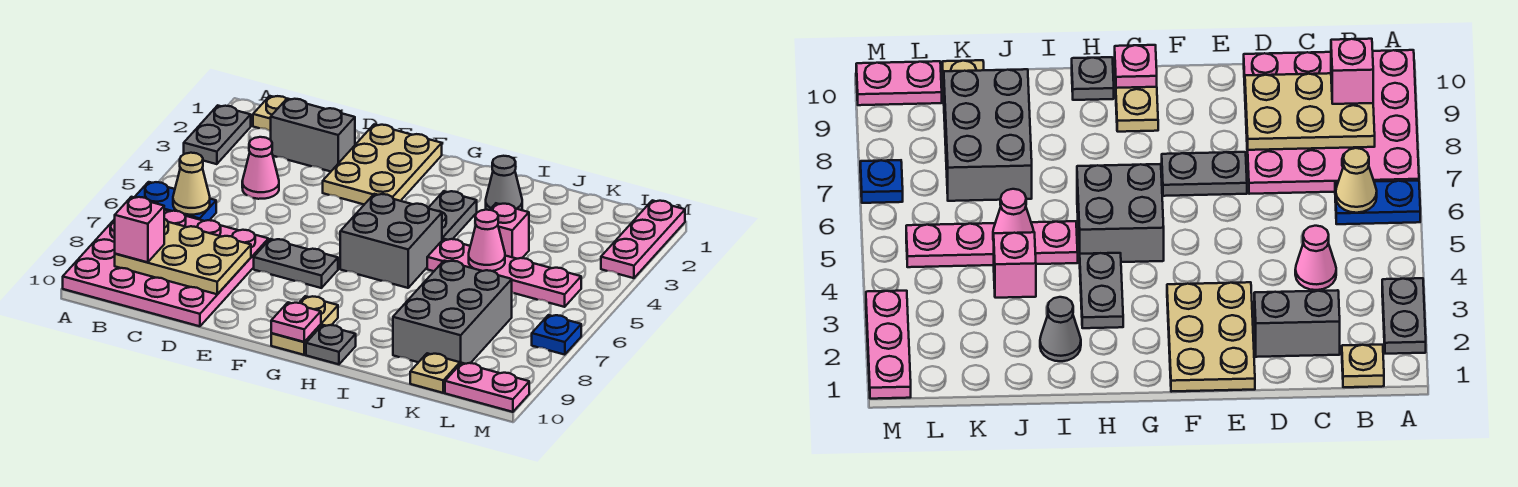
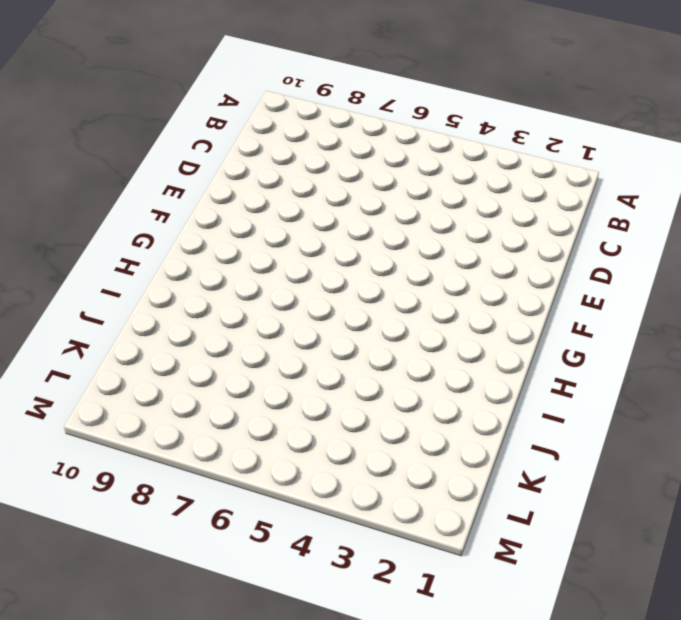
none -> grey 1x2 plate [184,105,251,164]
none -> blue 1x2 plate [134,182,216,221]
none -> pink 4x4 plate [63,210,268,326]

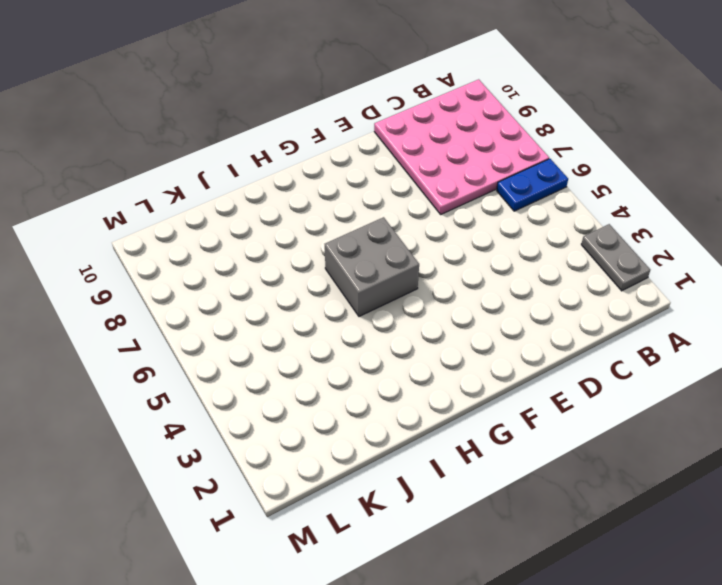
none -> tan 1x1 plate [253,96,287,131]
none -> grey 1x2 brick [271,99,355,172]
none -> pink 1x1 cone [242,137,279,199]

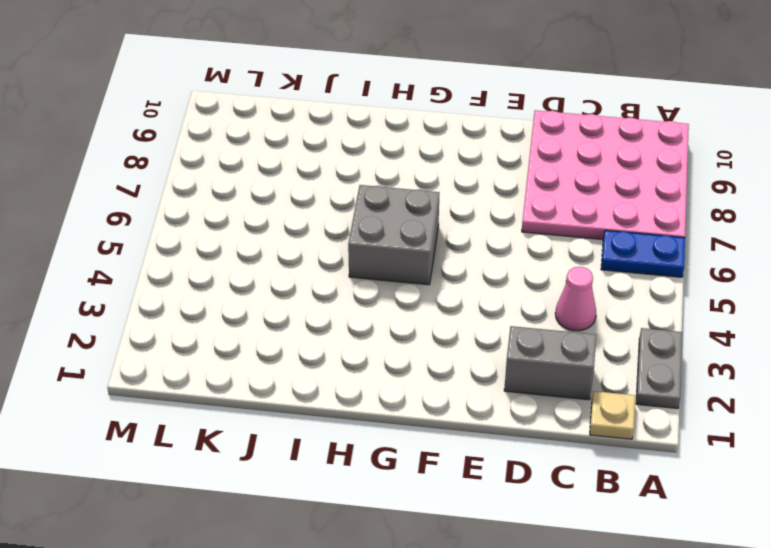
none -> tan 2x3 plate [323,124,442,204]
none -> grey 1x2 plate [254,239,338,288]
none -> tan 1x2 plate [271,296,338,355]

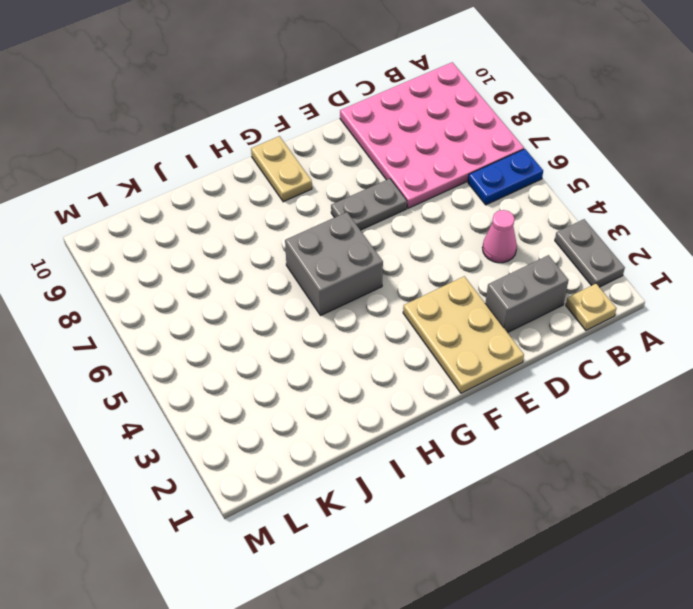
none -> grey 1x2 plate [428,191,477,240]
none -> grey 1x1 plate [306,325,356,364]
none -> grey 1x1 cone [486,156,522,210]

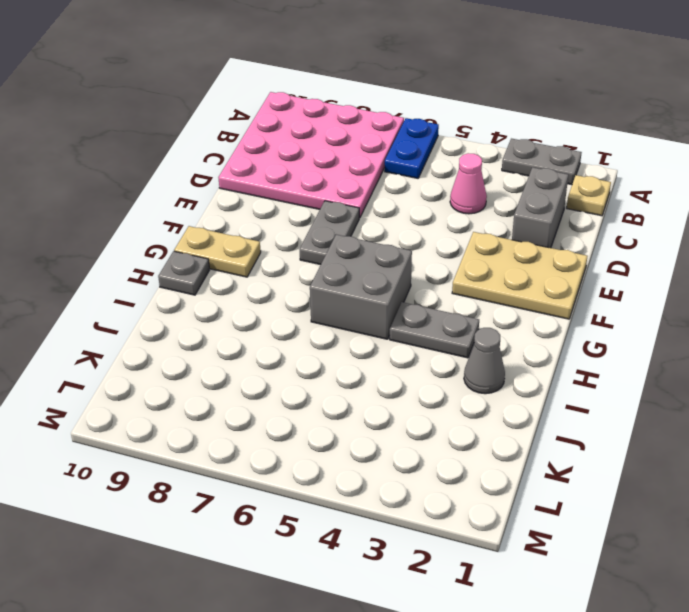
none -> pink 1x4 plate [427,239,581,307]
none -> pink 1x1 brick [490,203,529,259]
none -> grey 2x3 brick [393,261,512,364]

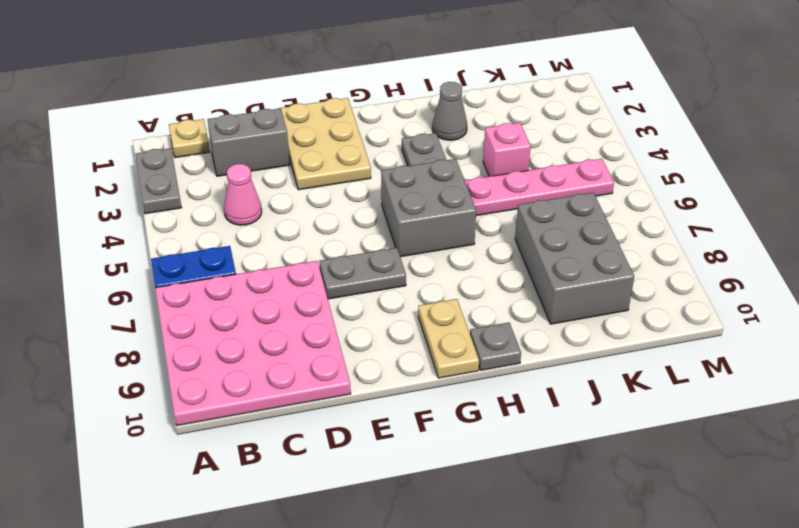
none -> tan 1x1 plate [410,353,460,393]
none -> pink 1x2 plate [445,363,529,412]
none -> pink 1x3 plate [601,200,685,278]

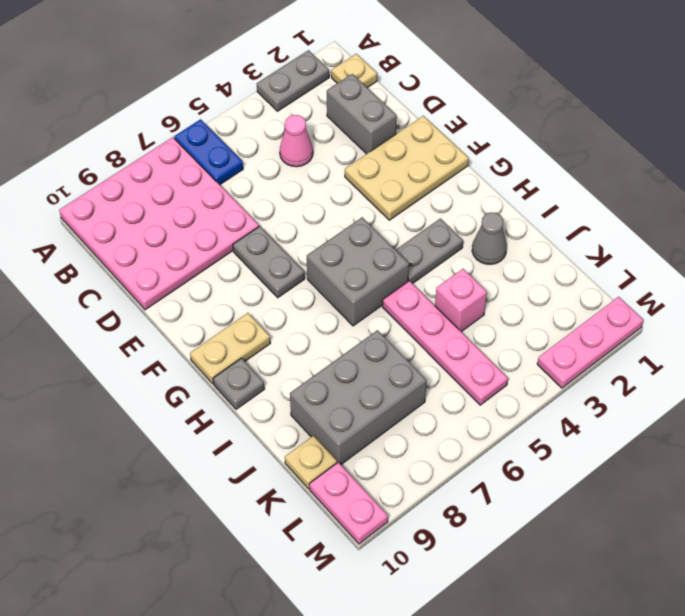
none -> blue 1x1 plate [532,315,581,355]
none -> tan 1x1 cone [173,153,210,215]
none -> tan 2x3 plate [115,219,251,294]

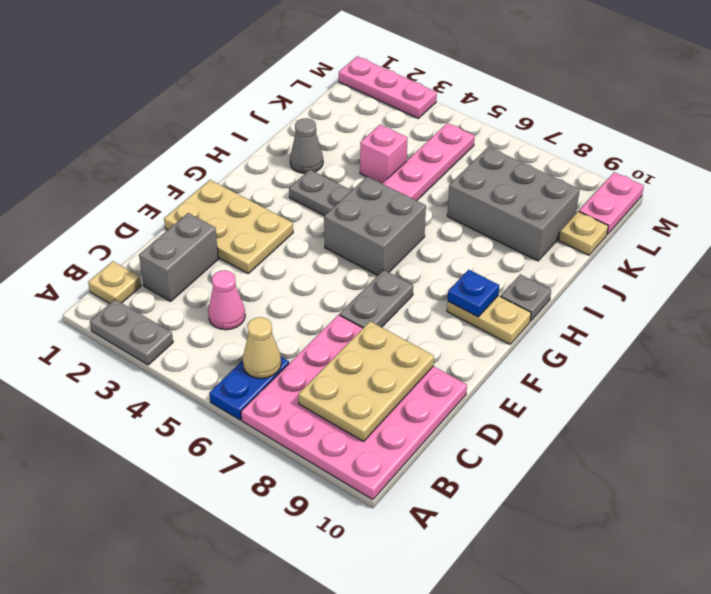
blue 1x1 plate [448,270,499,317] -> blue 1x1 plate moved to [532,315,581,355]
none -> pink 1x1 plate [271,302,321,342]
none -> pink 1x1 cone [469,210,505,271]
none -> pink 1x1 brick [115,197,164,262]

